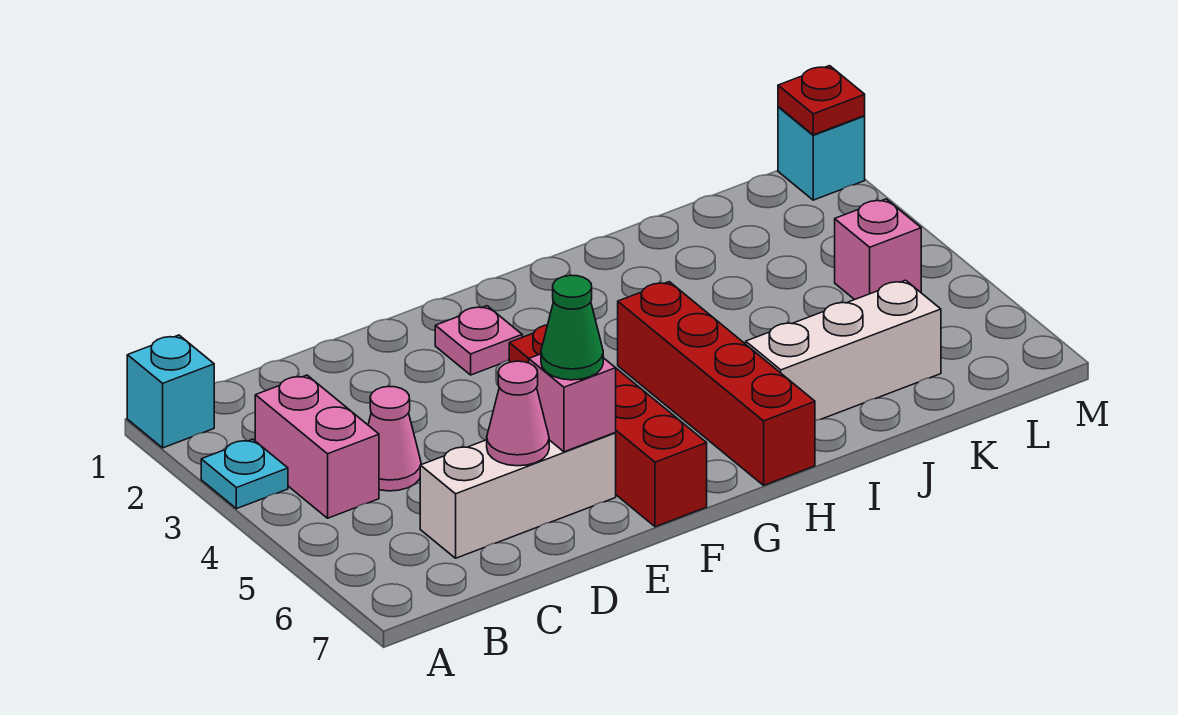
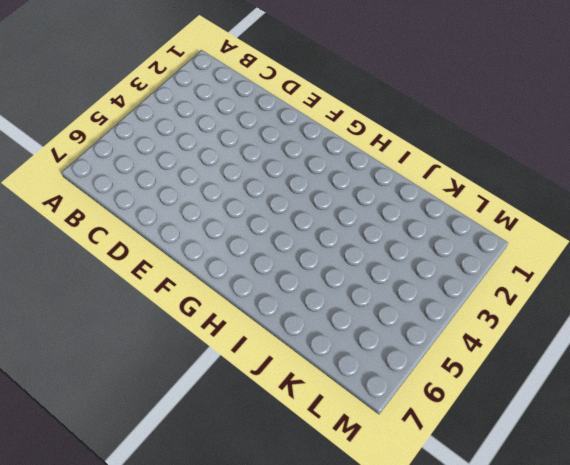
none -> cyan 1x1 brick [127,335,214,448]
none -> cyan 1x1 plate [201,439,288,509]
none -> pink 1x2 brick [255,375,379,518]

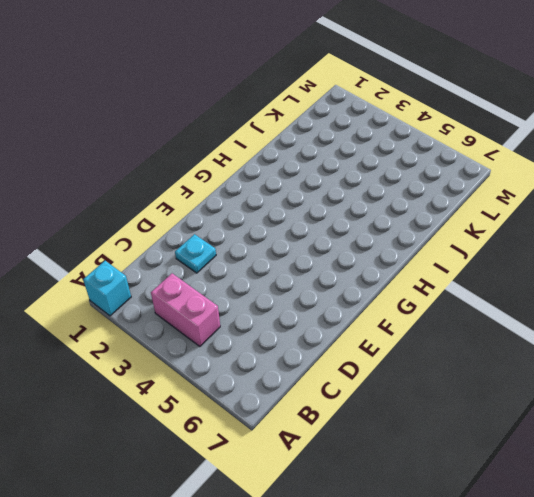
cyan 1x1 plate [175,234,216,273] -> cyan 1x1 plate moved to [201,439,288,509]
none -> pink 1x1 cone [368,387,421,491]
none -> white 1x3 brick [420,433,616,558]
none -> pink 1x1 plate [435,306,522,375]

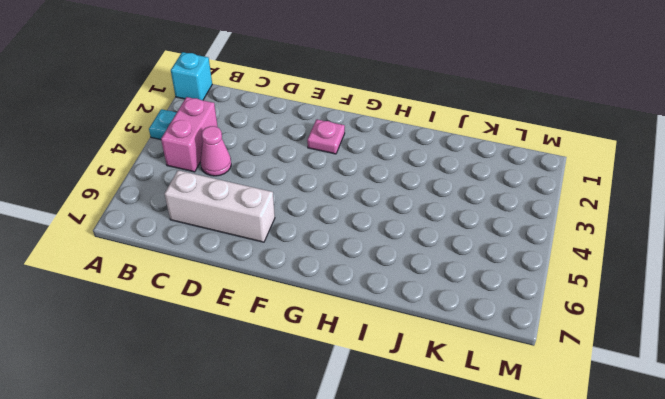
none -> red 1x4 brick [509,325,707,527]
none -> red 1x4 brick [618,282,815,485]
none -> white 1x3 brick [746,280,941,421]

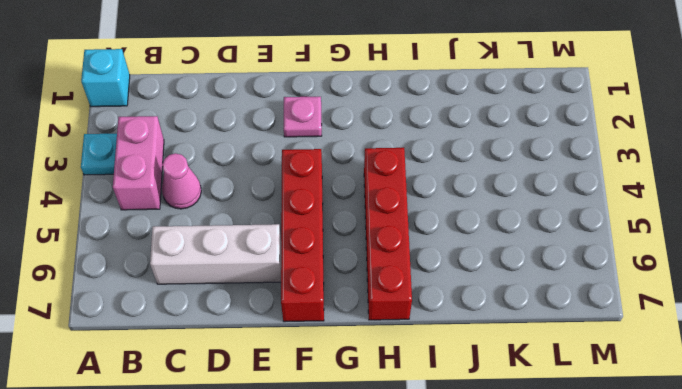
none -> white 1x3 brick [746,280,941,421]
none -> pink 1x1 brick [835,199,921,300]
none -> cyan 1x1 brick [778,107,865,200]

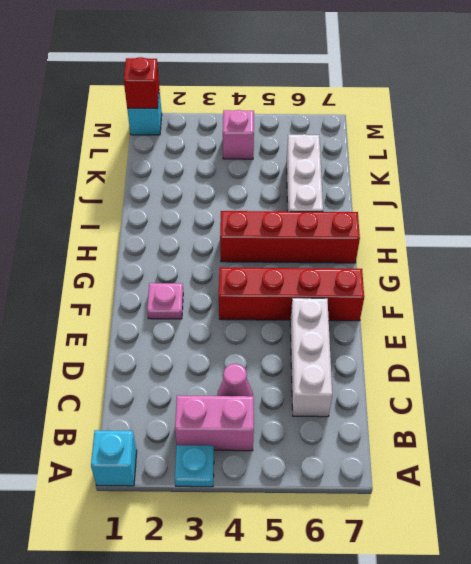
red 1x1 brick [124,57,159,109] -> red 1x1 plate [778,66,865,135]
none -> pink 1x1 cone [487,361,549,466]
none -> pink 1x1 brick [529,354,616,452]
none -> green 1x1 cone [541,275,603,380]

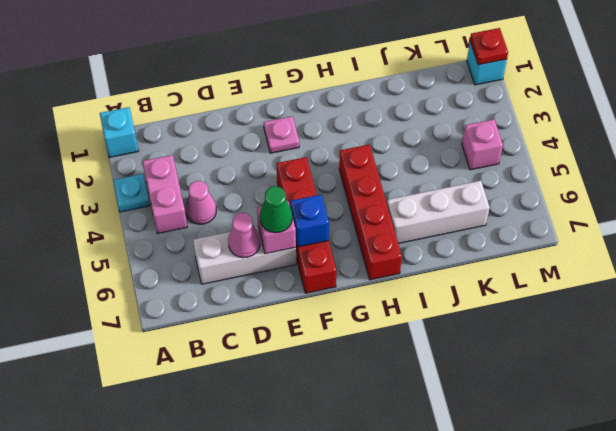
blue 1x1 brick [290,195,329,247] -> none

